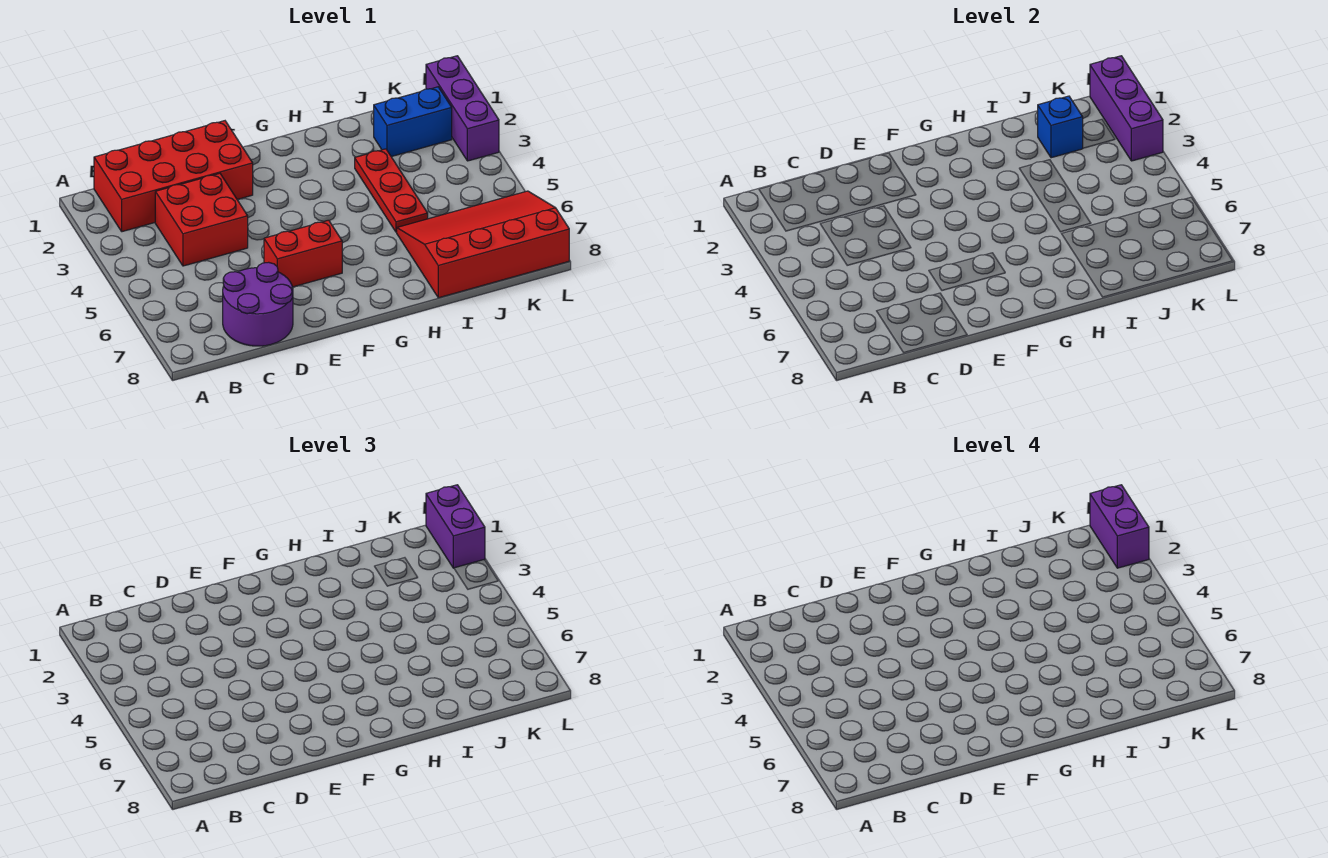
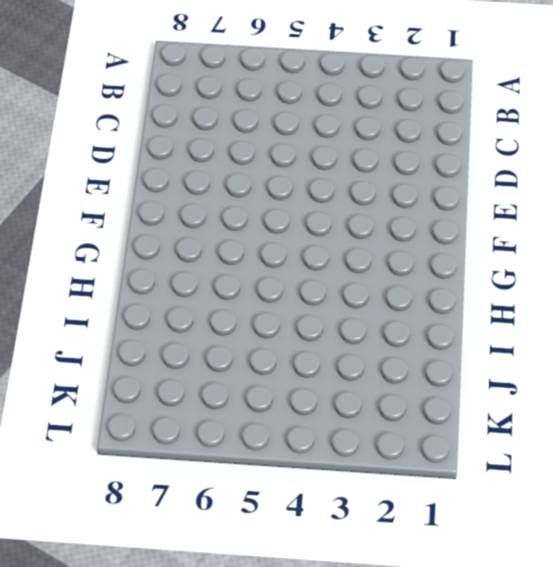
none -> red 2x4 brick [94,121,253,232]
none -> red 2x2 brick [155,173,248,266]
none -> purple 2x2 round brick [223,262,293,346]

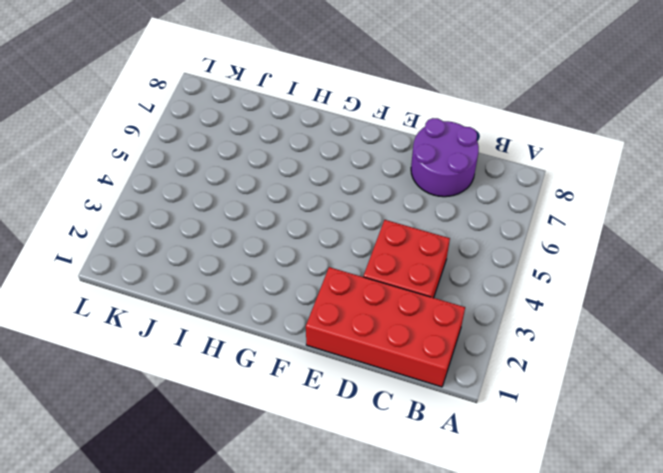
none -> red 1x2 brick [264,220,342,287]
none -> red 1x3 plate [355,149,428,232]
none -> red 3x4 slope [397,191,569,298]

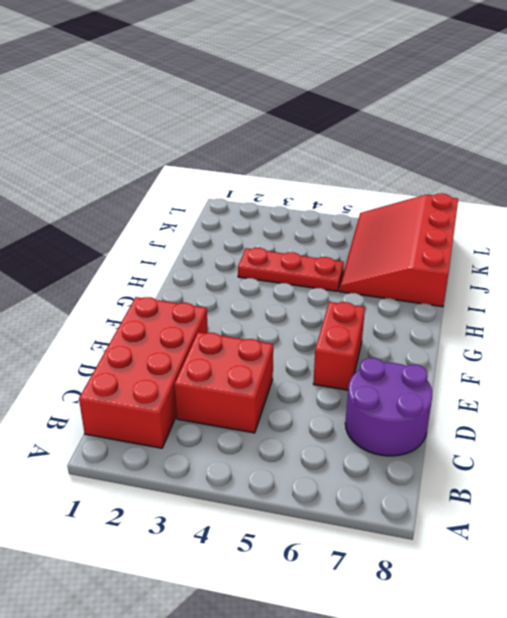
none -> blue 1x2 brick [374,87,452,157]
none -> purple 1x3 brick [426,56,499,161]
none -> blue 1x1 brick [1038,96,1083,158]

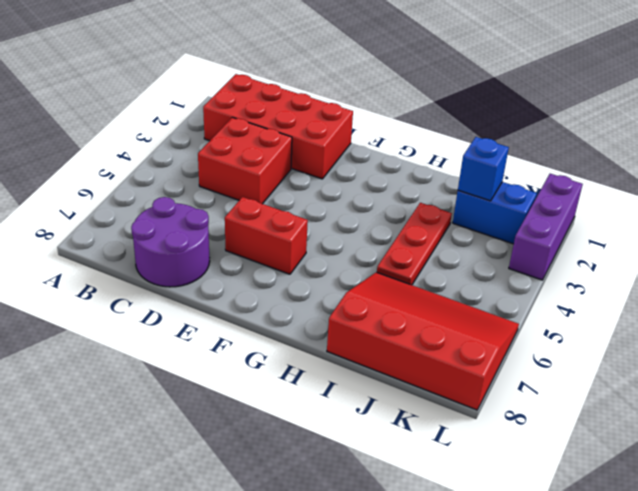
none -> purple 1x3 brick [1090,56,1163,161]
none -> purple 1x2 brick [426,485,485,568]
none -> purple 1x2 brick [1090,485,1149,568]

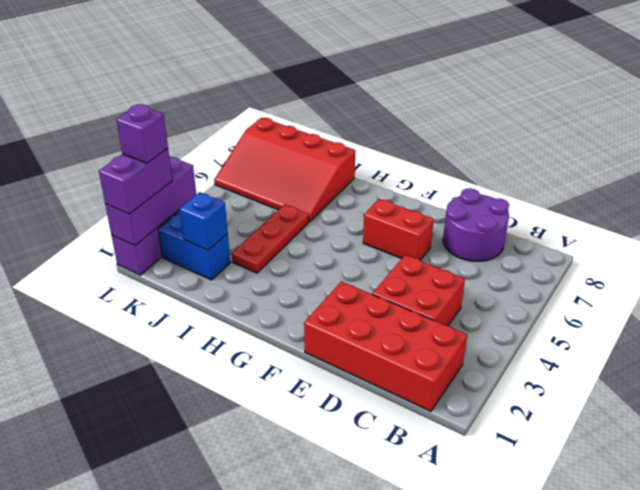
purple 1x1 brick [116,104,168,163] -> purple 1x2 brick [1090,485,1149,568]

